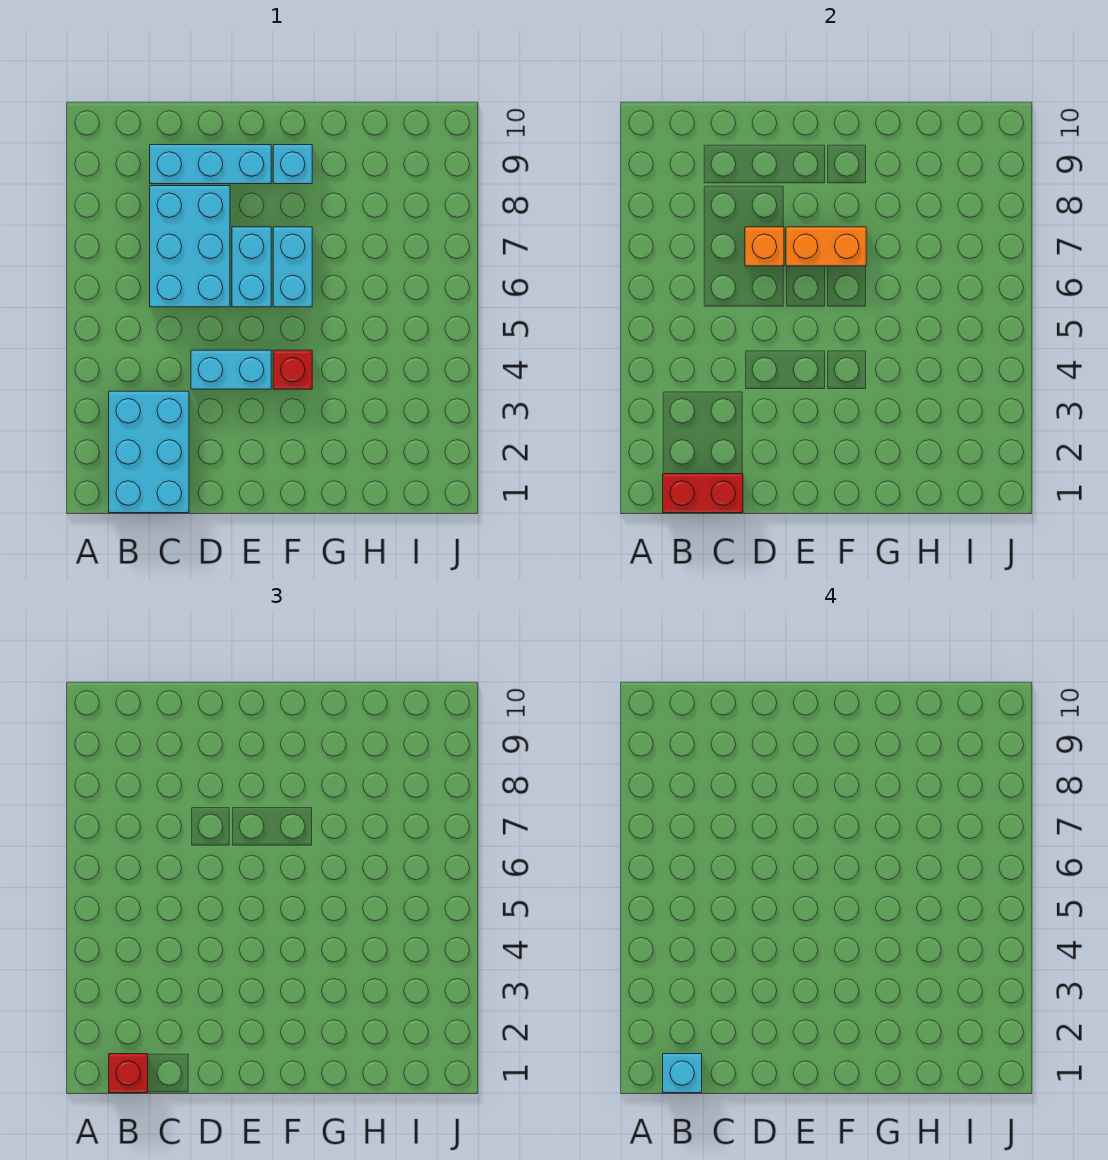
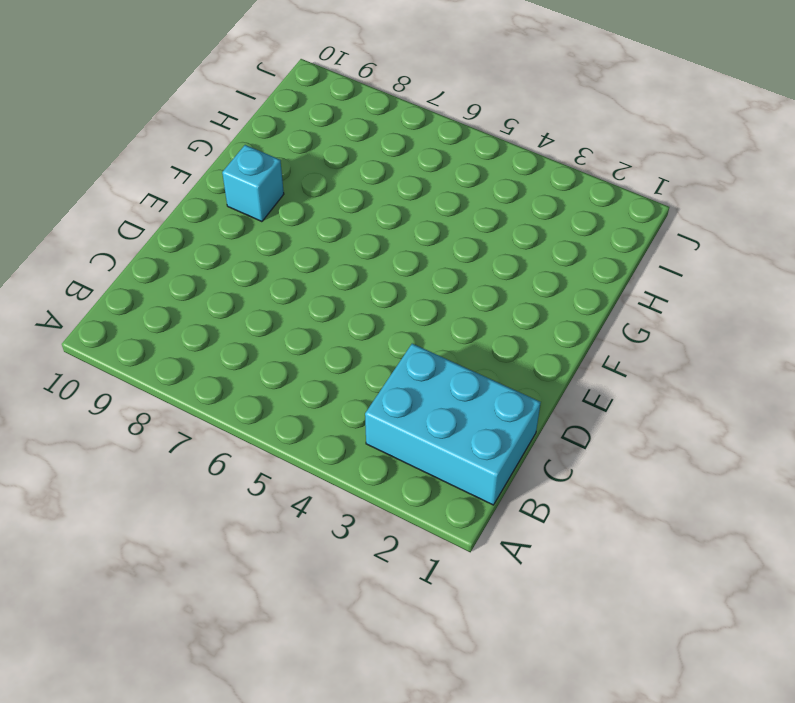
none -> cyan 2x3 brick [150,186,230,307]
none -> cyan 1x3 brick [150,145,271,184]
none -> cyan 1x2 brick [191,350,271,389]

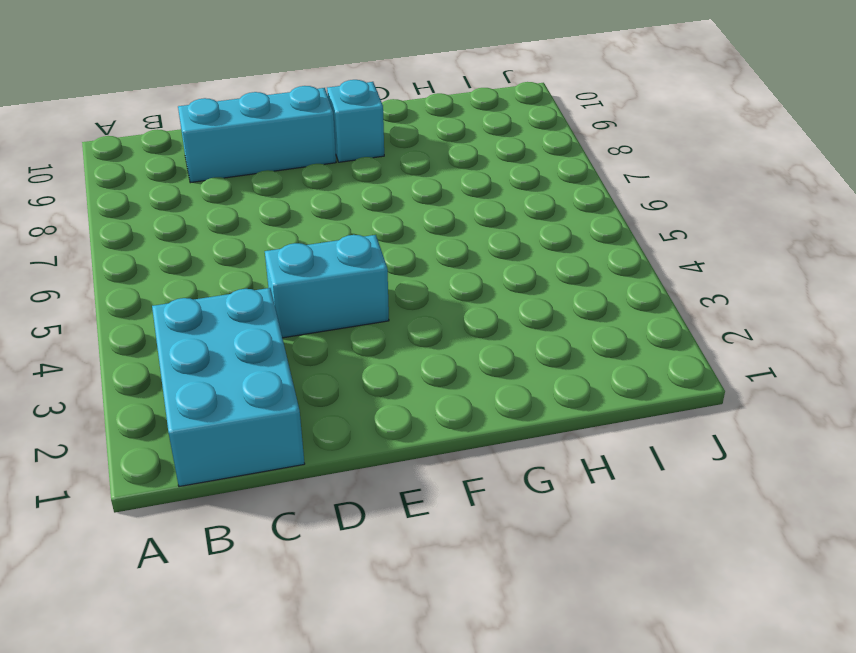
none -> cyan 2x3 brick [150,186,230,307]
none -> cyan 1x2 brick [232,227,271,307]
none -> red 1x1 brick [273,350,312,389]

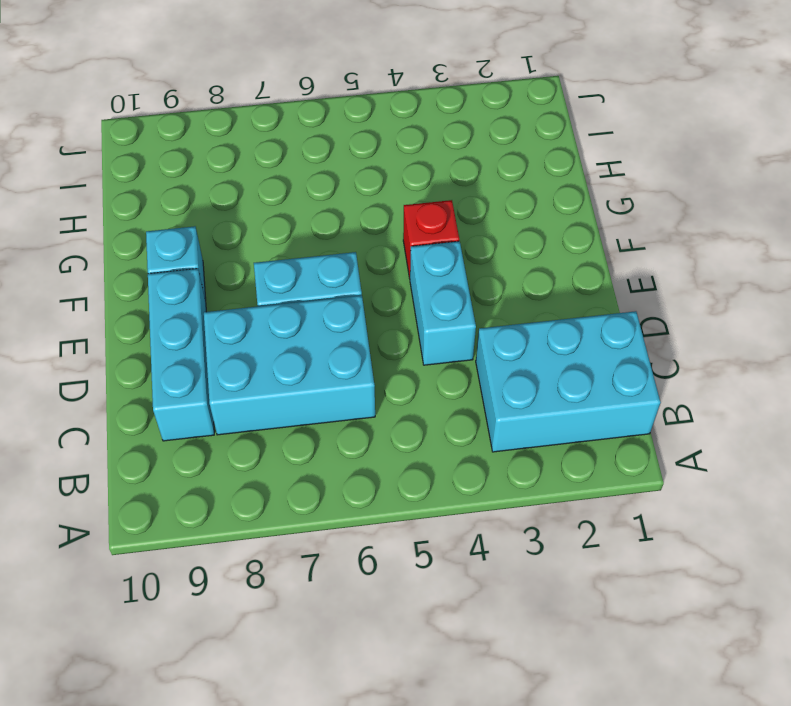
none -> cyan 1x2 brick [273,227,312,307]
none -> red 1x2 brick [663,474,743,513]
none -> orange 1x1 brick [745,227,784,266]

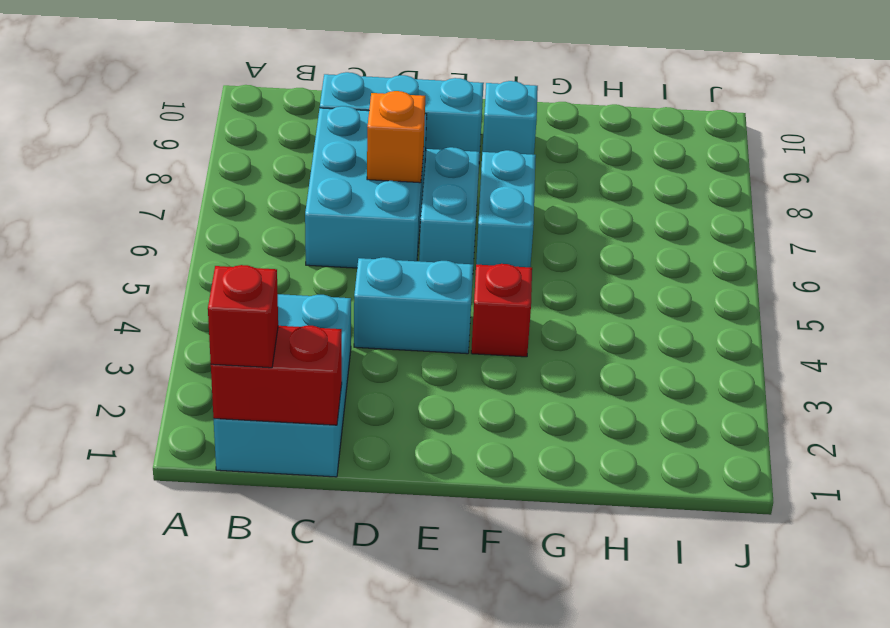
none -> orange 1x2 brick [786,227,866,266]
none -> cyan 1x1 brick [663,1054,702,1093]

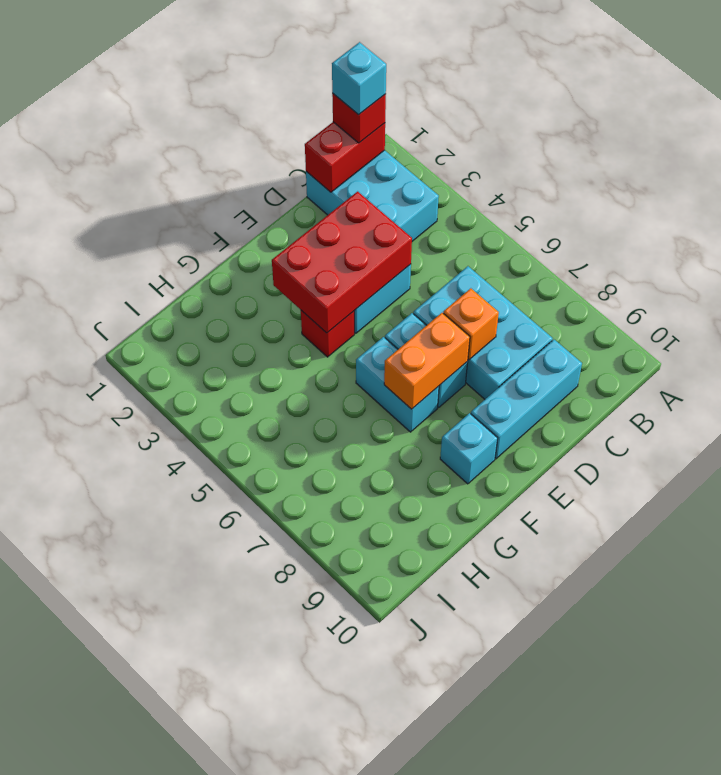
red 2x3 brick [272,192,412,333] -> none

